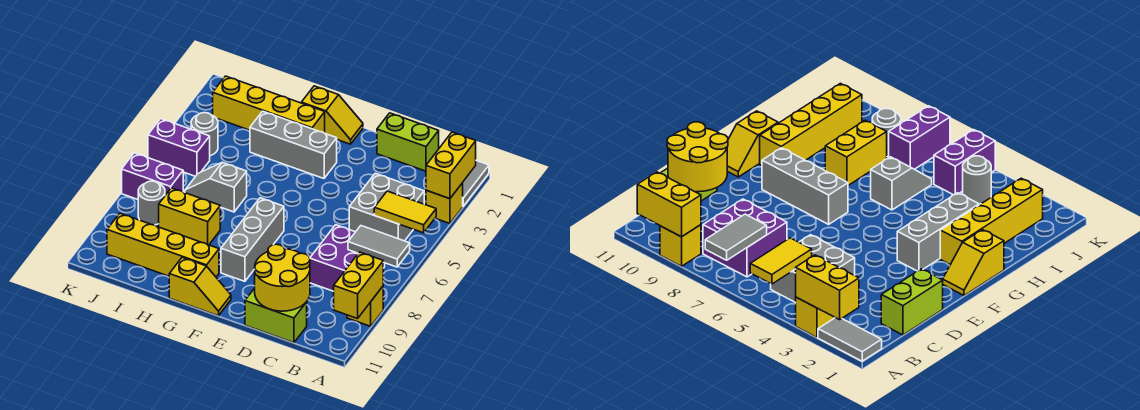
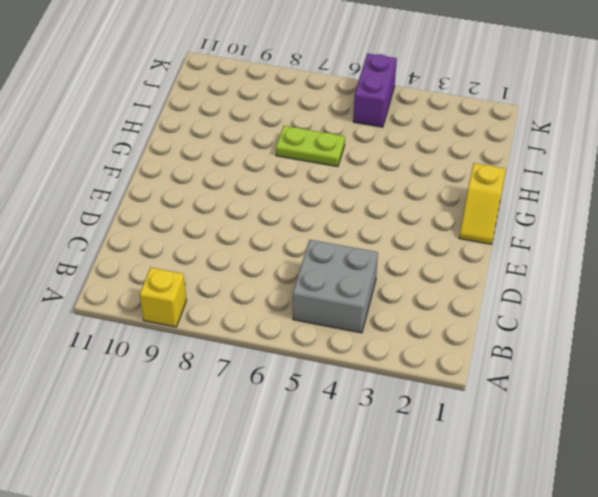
lime 1x2 plate [276,126,345,167] -> grey 1x2 slope [185,162,247,212]
none -> grey 1x2 tile [463,161,489,206]
none -> yellow 1x1 brick [426,183,463,224]
none -> purple 2x2 brick [310,225,385,291]

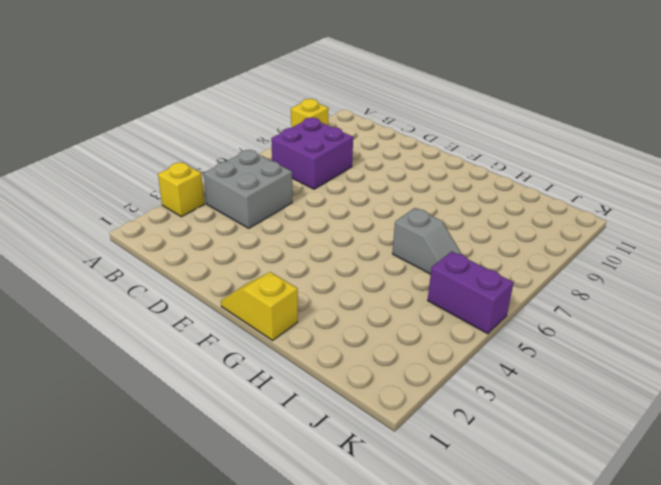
none -> grey 1x2 tile [463,161,489,206]
none -> lime 1x2 brick [377,113,439,171]
none -> lime 1x2 brick [245,288,307,343]

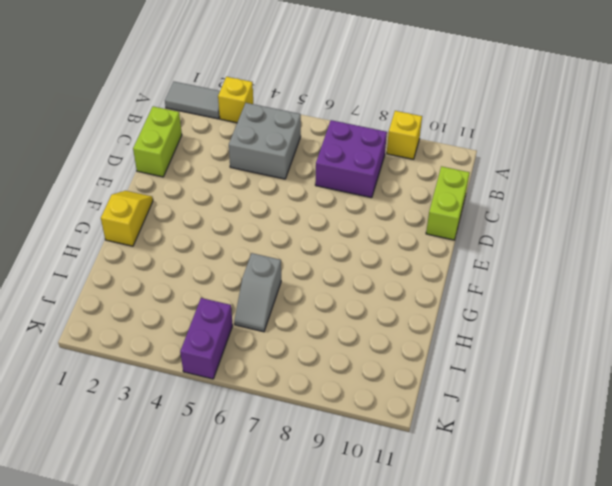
none -> grey 1x3 brick [250,111,337,178]
none -> grey 1x3 brick [221,198,284,281]
none -> yellow 1x2 slope [169,257,231,316]

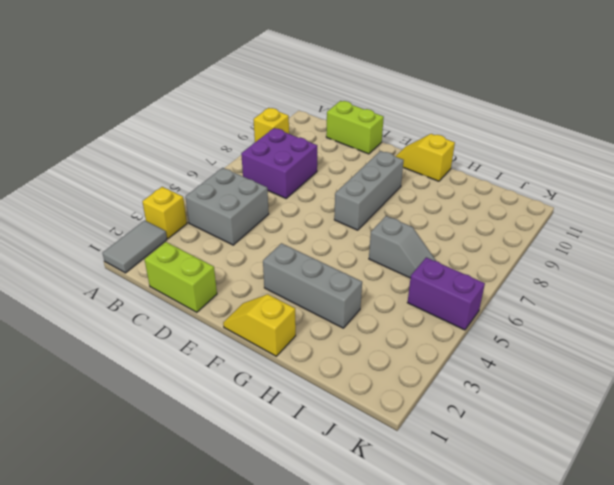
none -> yellow 1x4 brick [213,76,325,133]
none -> yellow 1x4 brick [107,213,219,277]
none -> yellow 1x2 brick [159,188,220,245]

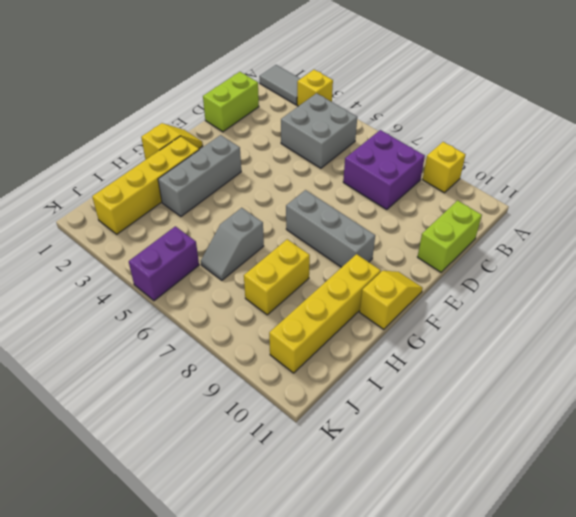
none -> grey 1x1 round brick [191,113,218,156]
none -> purple 1x2 brick [122,153,183,199]
none -> grey 1x1 round brick [138,181,165,225]

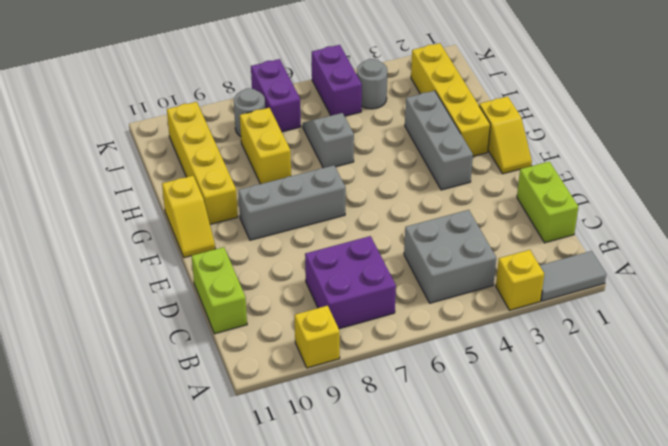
none -> yellow 1x2 brick [426,132,476,199]
none -> yellow 1x2 tile [374,191,436,233]
none -> grey 1x2 tile [348,226,410,267]

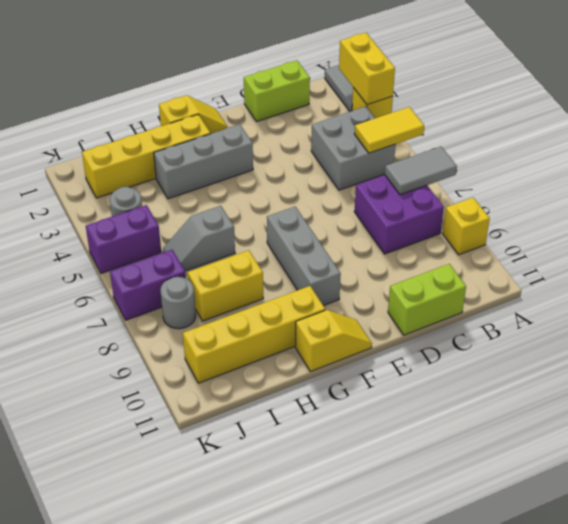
none -> yellow 1x2 brick [334,252,383,319]
none -> yellow 2x2 round brick [255,244,310,311]

